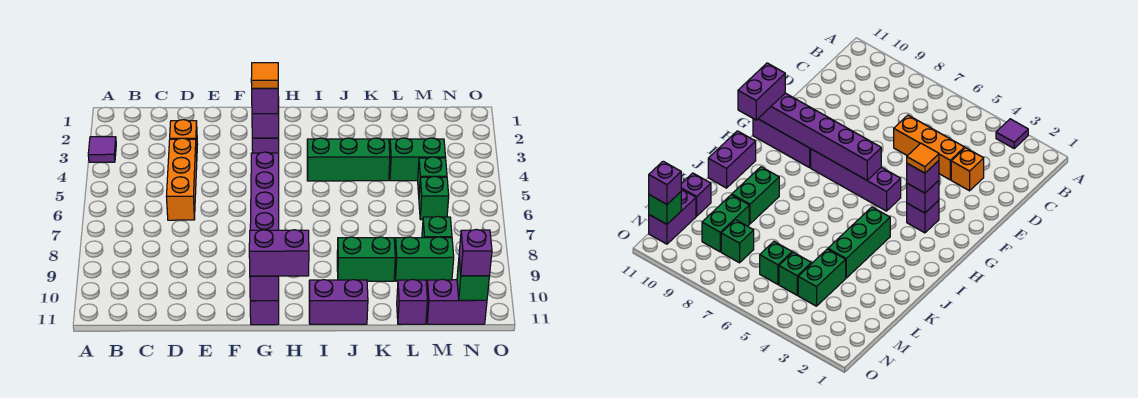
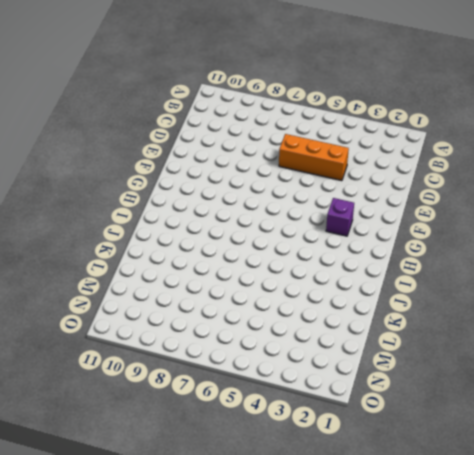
none -> purple 1x1 tile [88,137,116,162]
none -> orange 1x1 brick [170,120,198,156]
none -> purple 1x4 brick [811,149,901,211]

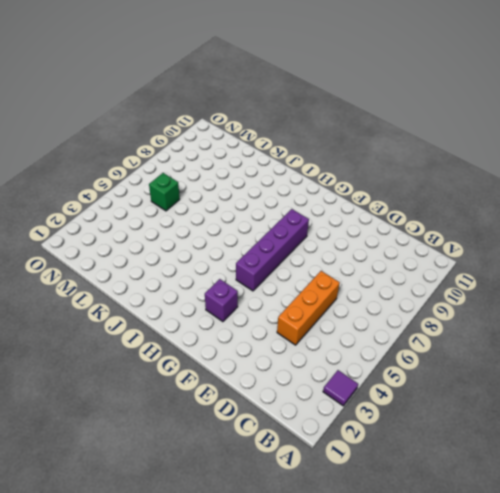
none -> orange 1x1 brick [170,120,198,156]
none -> purple 1x3 brick [250,301,279,325]
none -> green 1x3 brick [307,138,390,181]

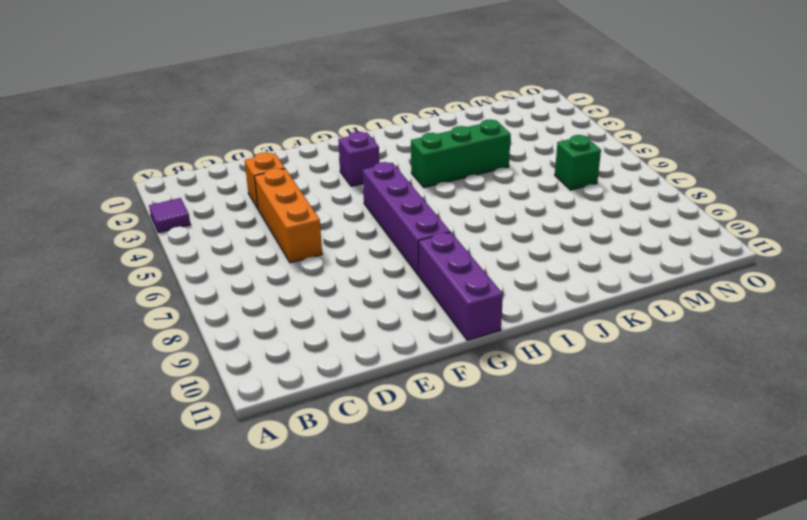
none -> purple 1x2 brick [309,280,368,324]
none -> green 1x2 brick [337,237,395,281]
none -> green 1x2 brick [389,138,445,181]

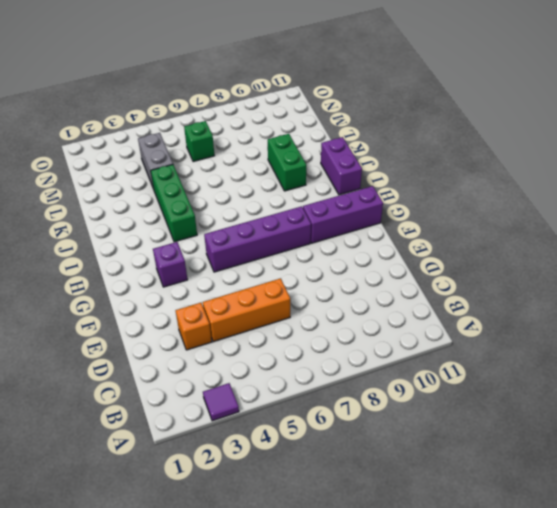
grey 1x2 brick [138,133,173,189] -> green 1x2 brick [389,138,445,181]
none -> green 1x2 brick [395,237,454,281]
none -> purple 1x1 brick [397,279,427,324]
none -> green 1x1 brick [418,157,447,194]

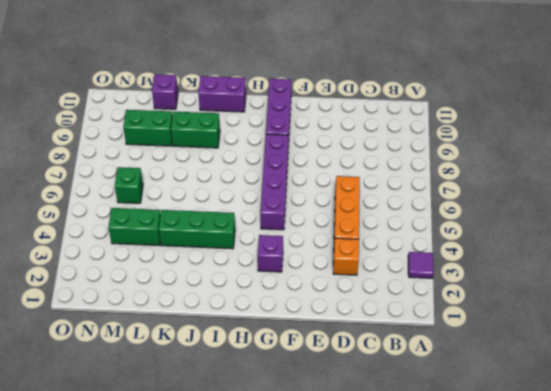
none -> green 1x1 brick [418,157,447,194]
none -> green 1x1 brick [422,216,452,238]
none -> purple 1x2 brick [427,279,487,324]

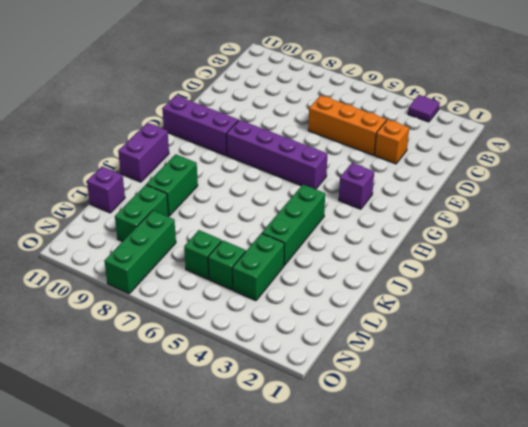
green 1x3 brick [104,210,176,294] -> green 1x1 brick [422,216,452,238]
none -> purple 1x2 brick [427,279,487,324]
none -> purple 1x1 brick [252,97,279,138]
none -> purple 1x6 brick [250,152,279,301]

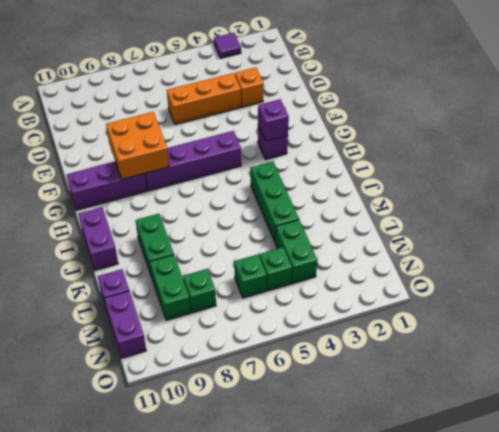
orange 2x2 brick [106,112,169,179] -> purple 1x6 brick [250,152,279,301]
none -> green 1x1 brick [457,260,489,300]
none -> purple 1x1 brick [252,88,278,114]
none -> purple 1x2 brick [249,230,309,276]

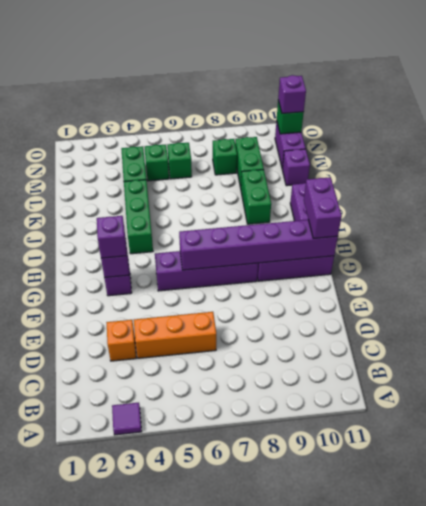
none -> orange 1x1 tile [251,63,278,89]

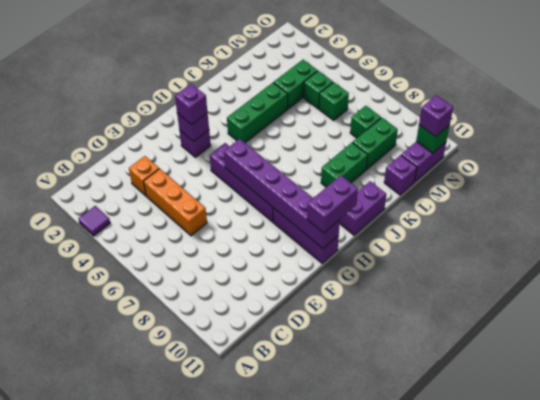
none -> orange 1x1 tile [251,63,278,89]

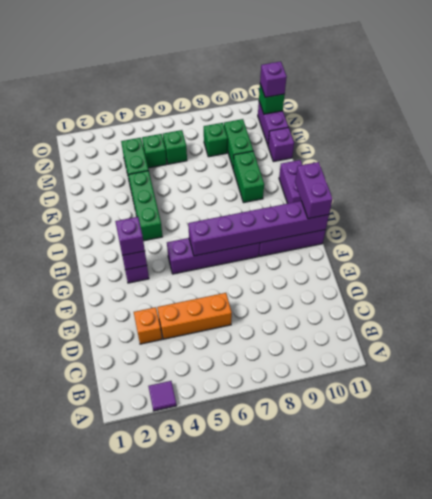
none -> orange 1x1 tile [251,63,278,89]

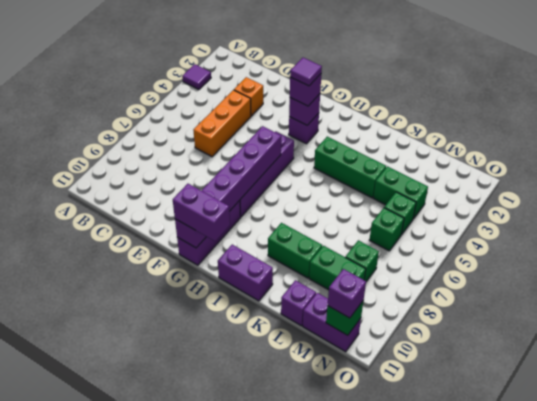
purple 1x1 tile [290,58,322,86] -> orange 1x1 tile [251,63,278,89]

